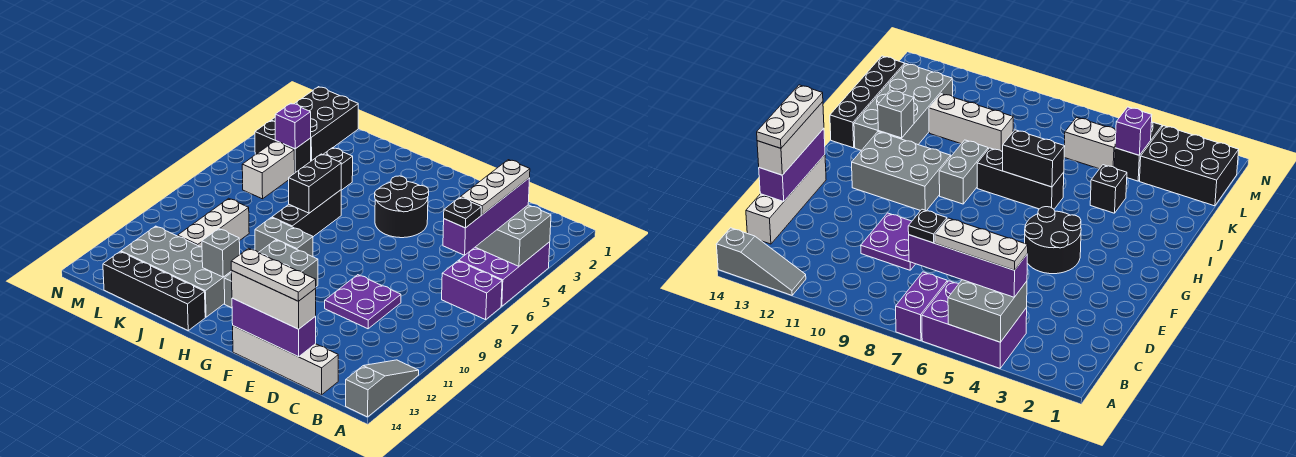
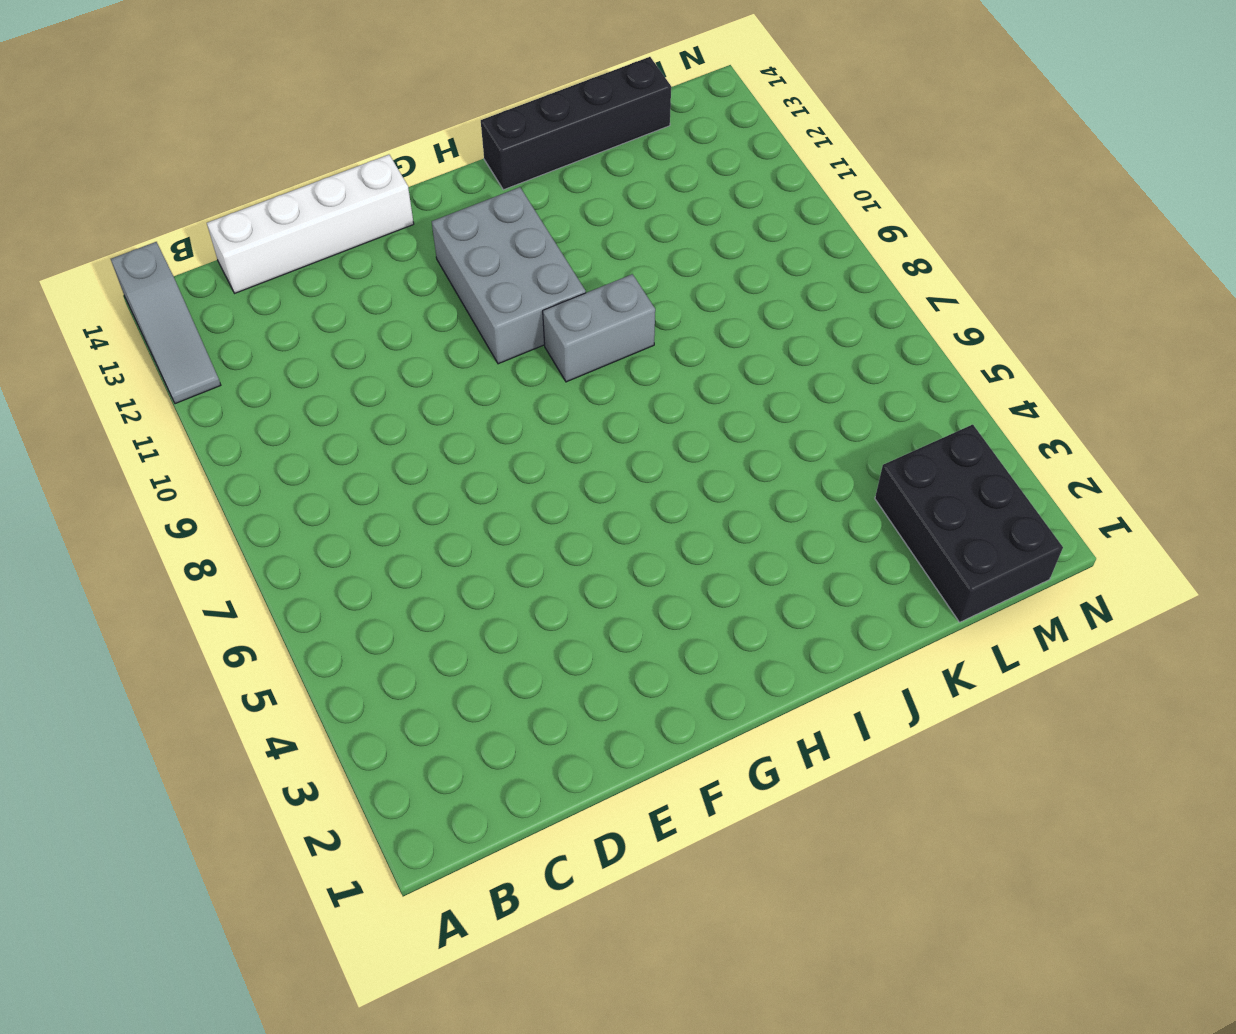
none -> purple 2x3 brick [459,242,550,306]
none -> purple 1x2 brick [442,261,502,320]
none -> purple 2x2 plate [325,275,401,329]

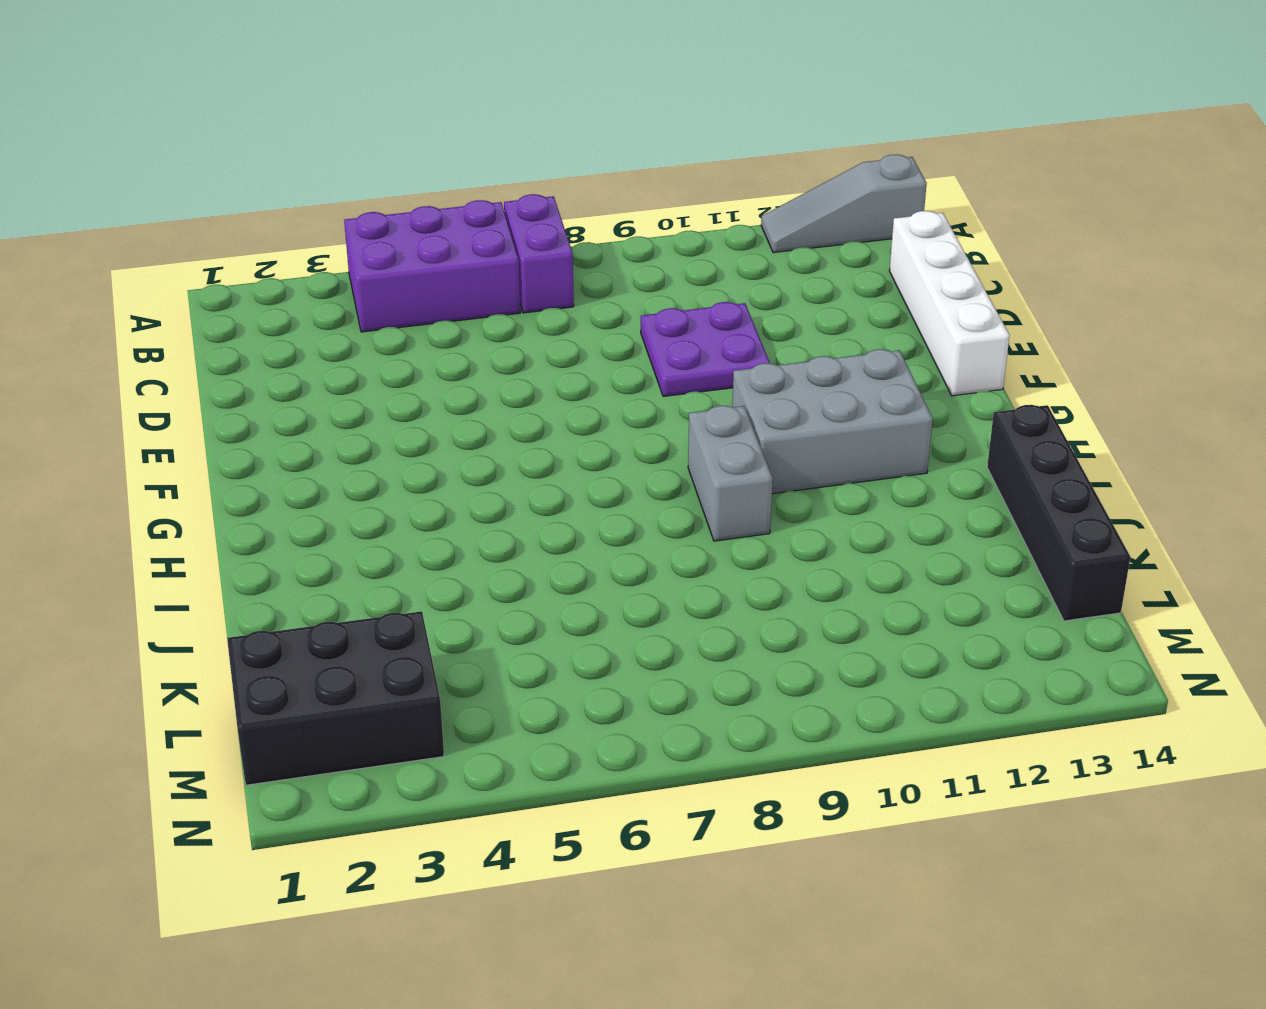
none -> black 2x2 round brick [375,176,429,238]
none -> black 1x3 brick [272,190,341,237]
none -> grey 2x4 brick [121,226,231,317]

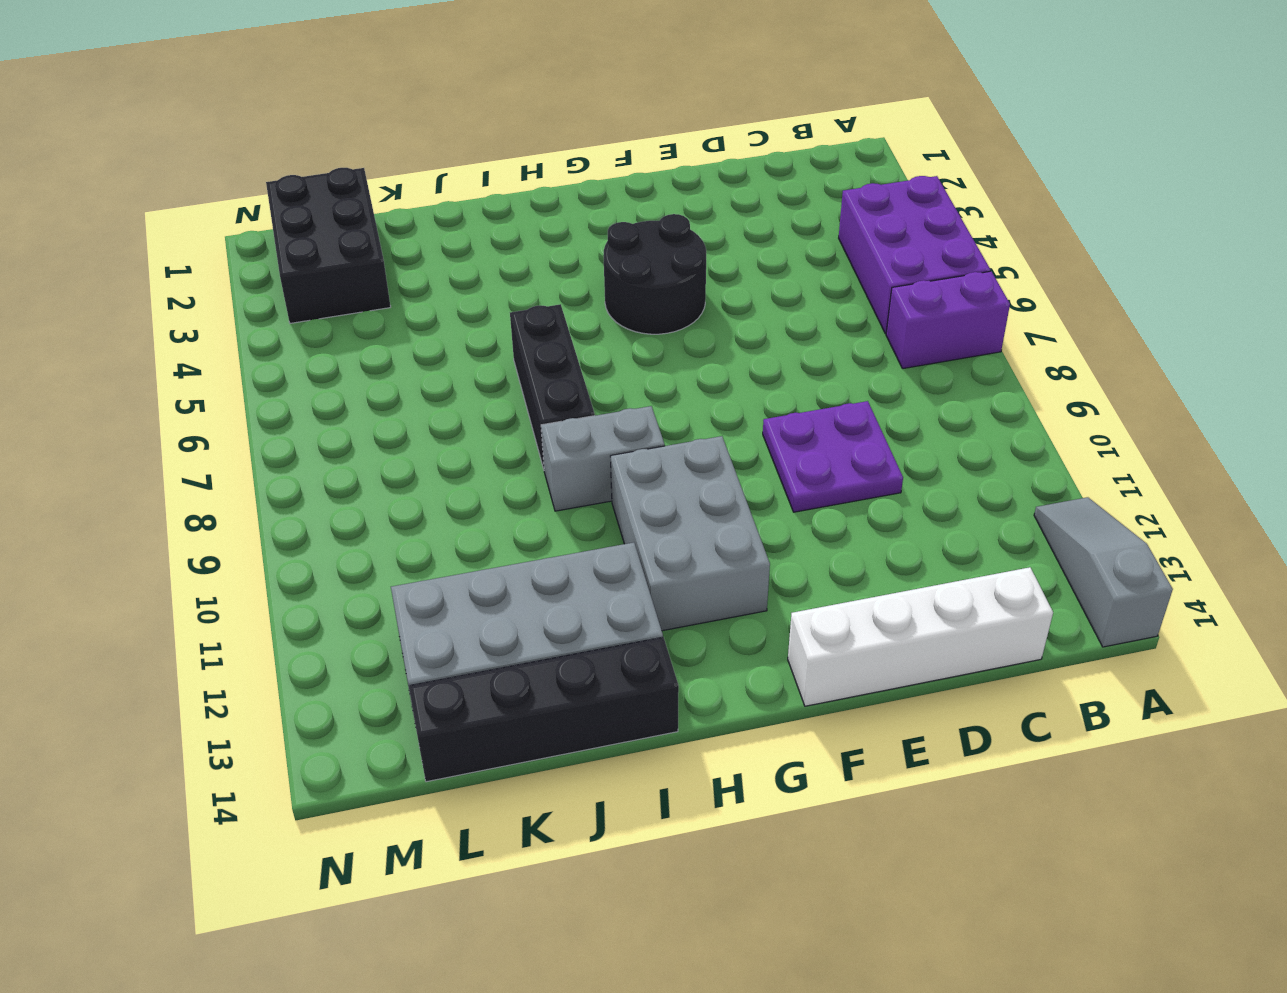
none -> black 1x1 brick [323,148,353,190]
none -> white 1x3 brick [178,198,249,247]
none -> black 1x2 brick [255,121,311,173]

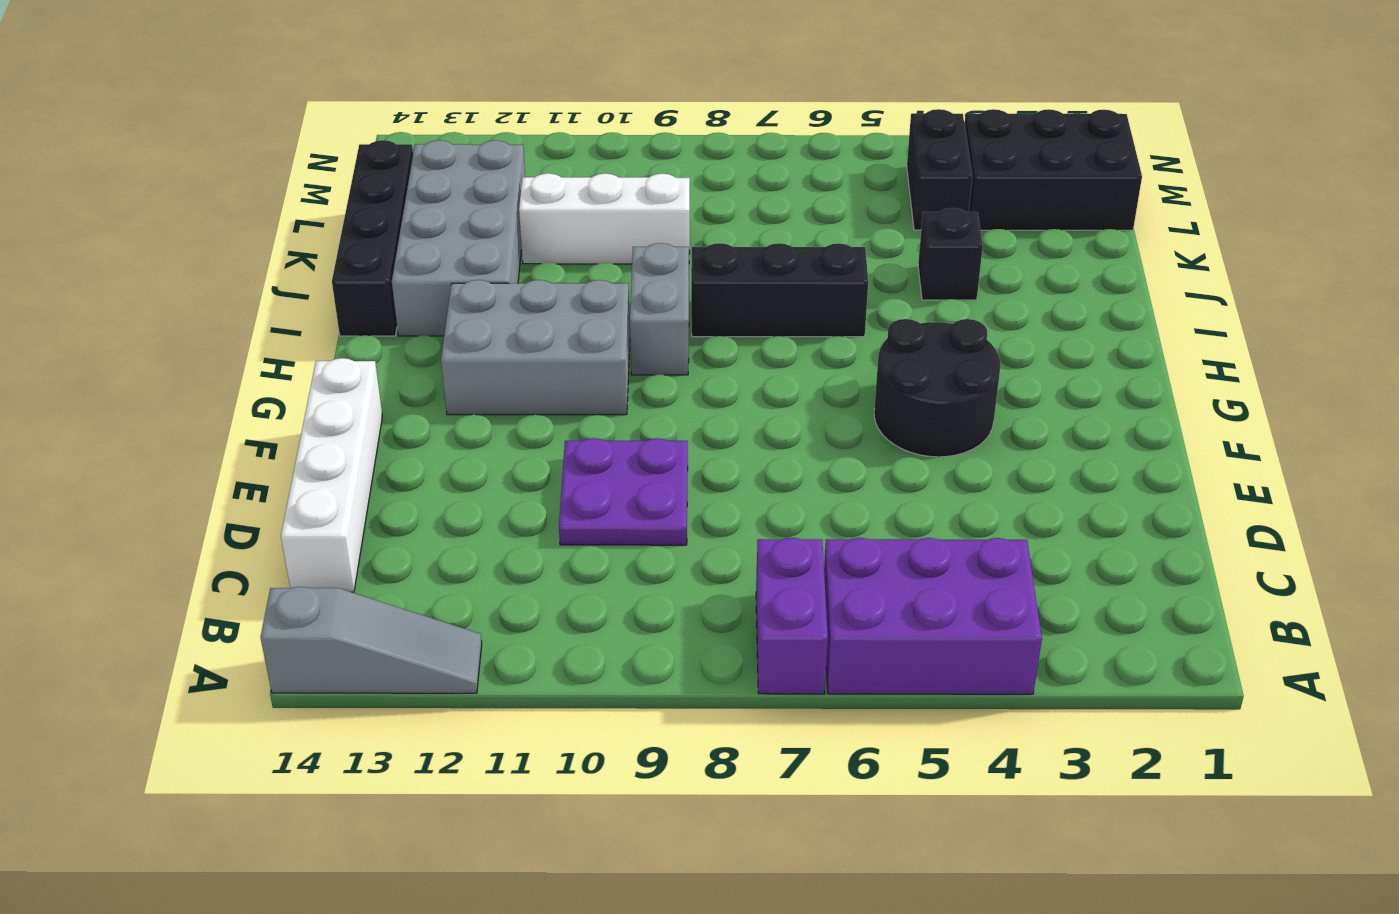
none -> white 1x2 brick [242,141,295,199]
none -> grey 2x2 brick [476,205,551,266]
none -> purple 1x3 brick [232,298,316,357]

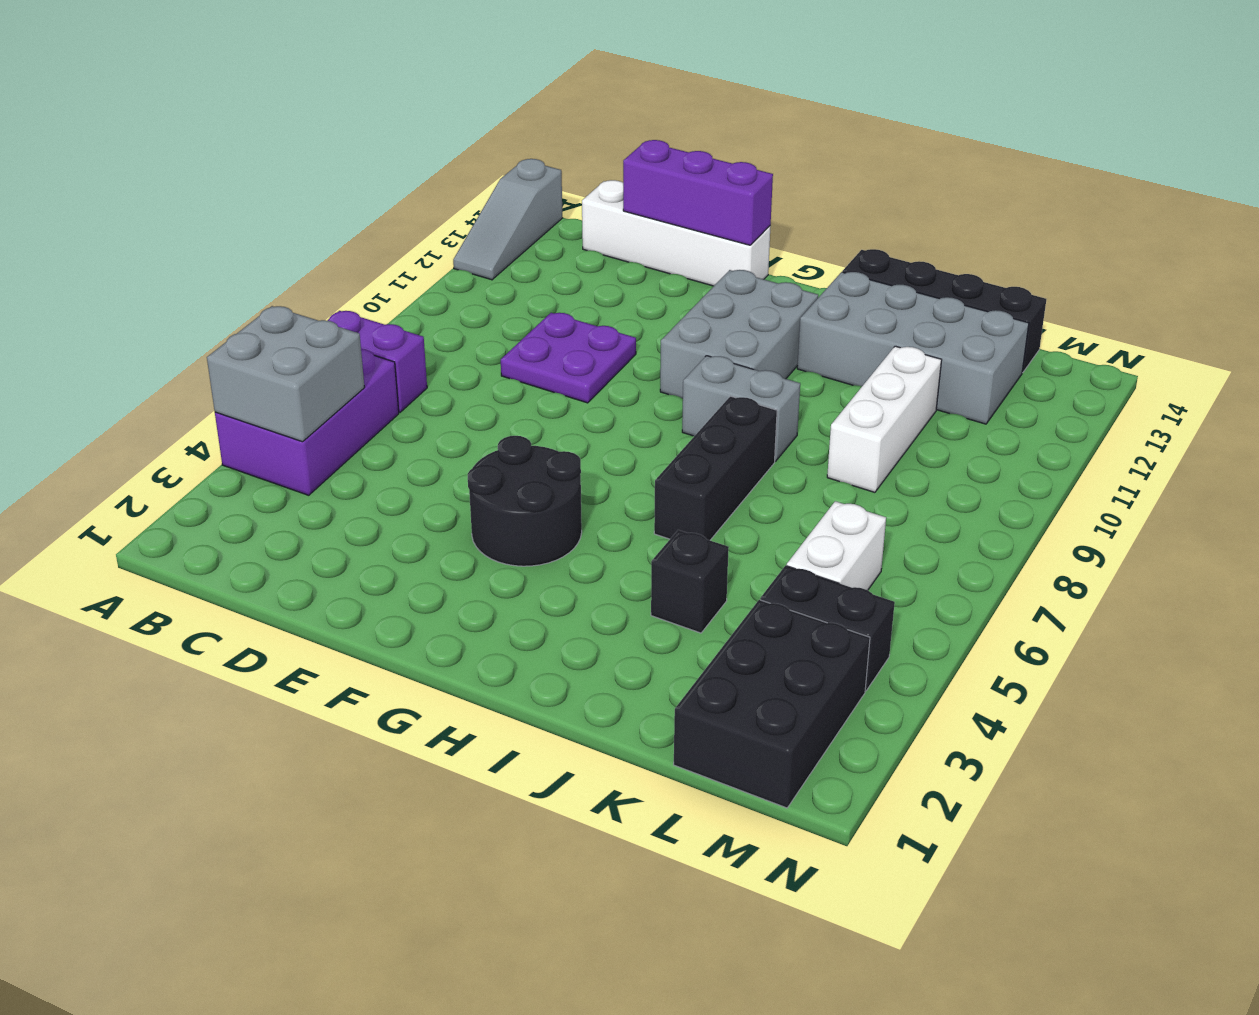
none -> black 1x2 brick [289,154,341,213]
none -> grey 1x1 brick [202,229,240,277]
none -> purple 1x1 brick [275,103,311,149]

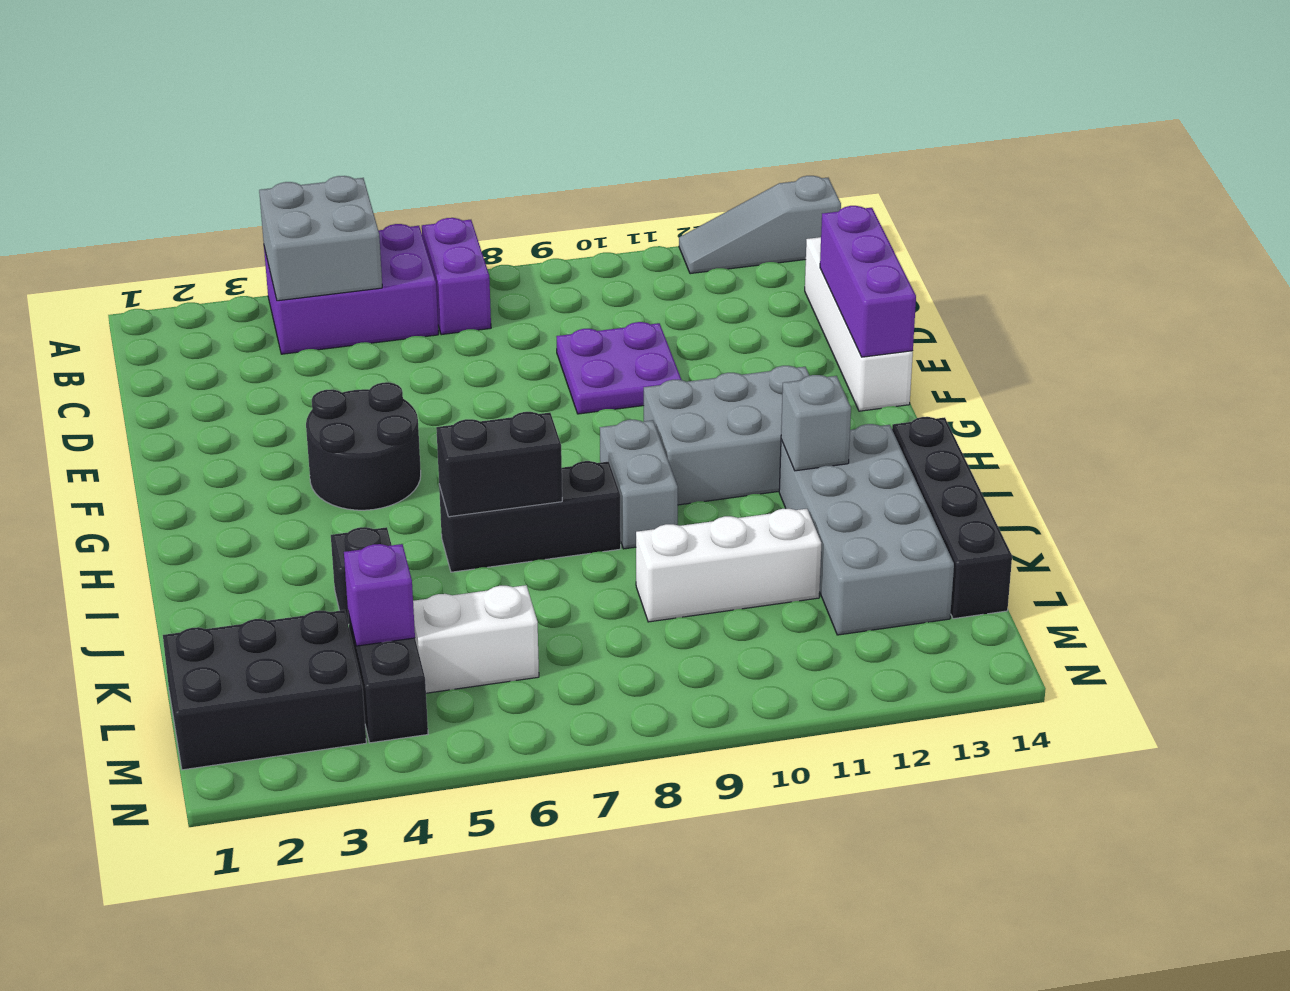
none -> purple 1x4 brick [443,178,530,255]
none -> white 1x3 brick [231,271,316,329]
none -> white 1x3 plate [460,160,530,215]

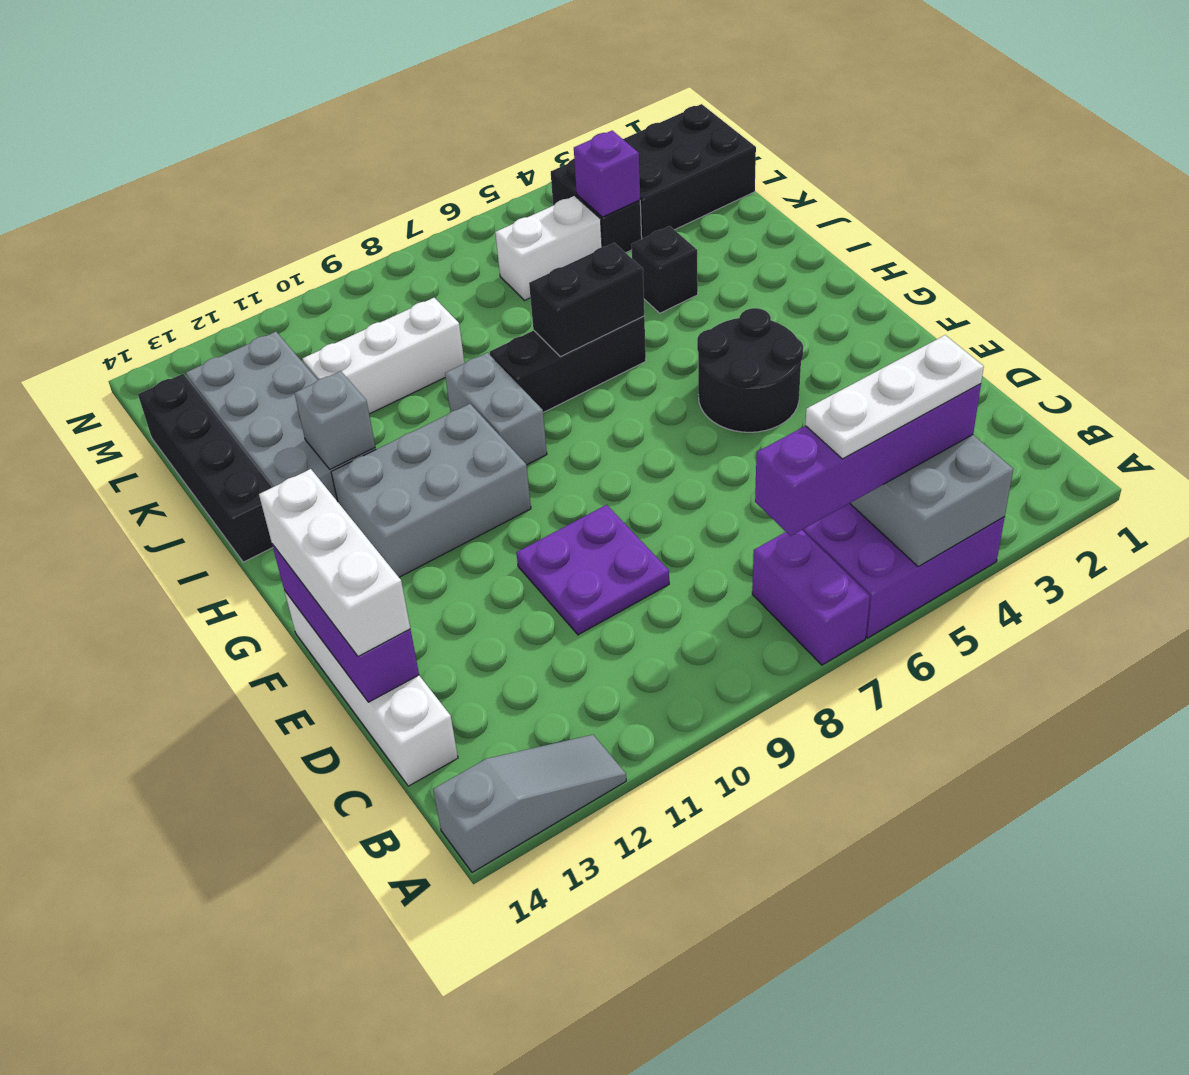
none -> black 1x1 plate [444,197,481,228]
none -> white 1x3 plate [231,248,316,301]

